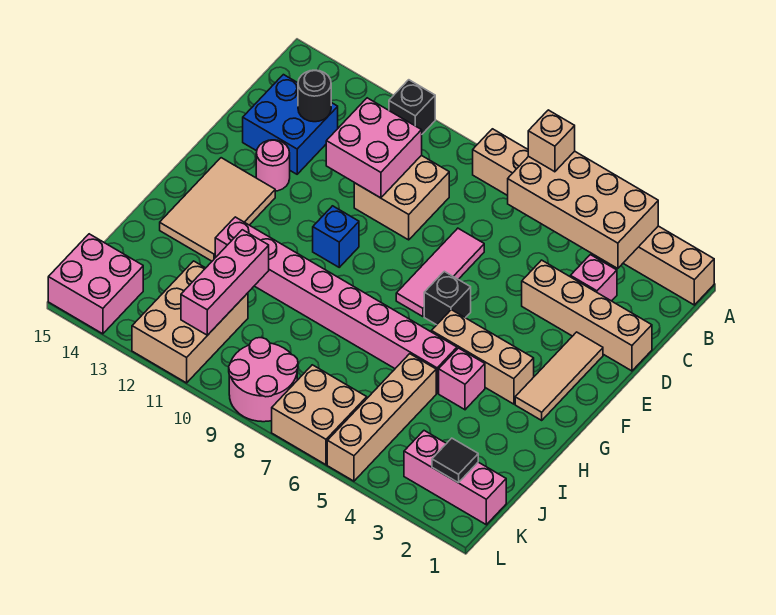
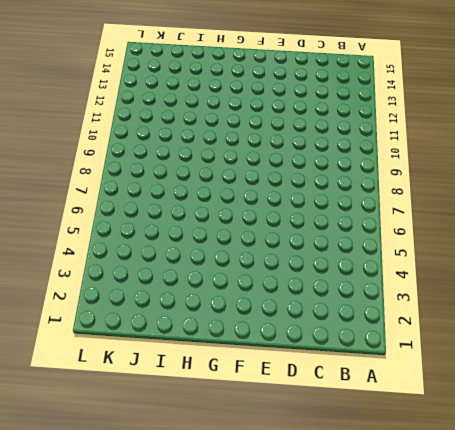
none -> tan 1x8 brick [473,129,714,305]
none -> black 1x1 brick [389,80,435,134]
none -> pink 1x1 brick [570,255,617,301]

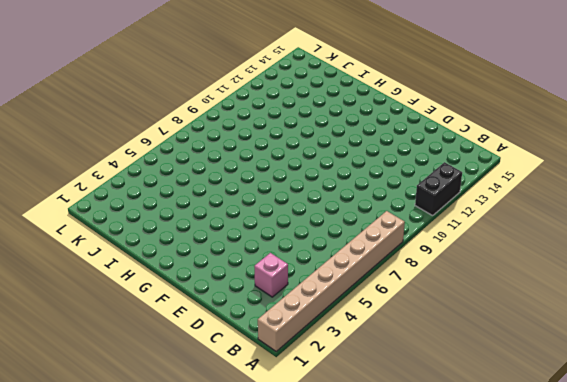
black 1x2 brick [415,162,462,216] -> black 1x1 brick [389,80,435,134]
none -> tan 2x2 brick [354,155,449,240]
none -> blue 2x2 brick [243,75,338,174]
none -> tan 1x4 brick [522,260,652,371]

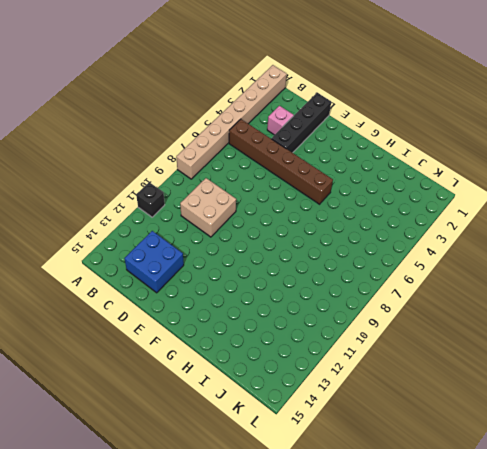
brown 1x6 brick [229,119,333,204] -> tan 1x3 brick [431,310,534,404]
black 1x4 brick [272,93,331,153] -> tan 1x4 brick [522,260,652,371]
none -> pink 1x3 tile [396,228,484,317]
none -> tan 1x3 tile [515,332,603,420]
none -> pink 1x1 round brick [256,140,290,191]

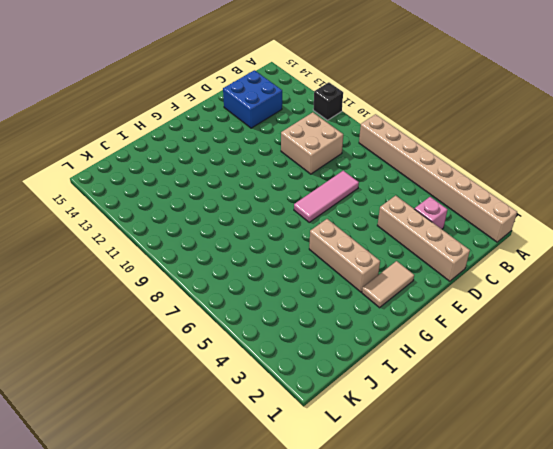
tan 1x2 tile [362,261,414,308] -> tan 1x3 tile [515,332,603,420]
none -> pink 1x1 round brick [256,140,290,191]
none -> black 1x1 brick [424,271,471,325]
none -> blue 1x1 brick [313,206,359,267]

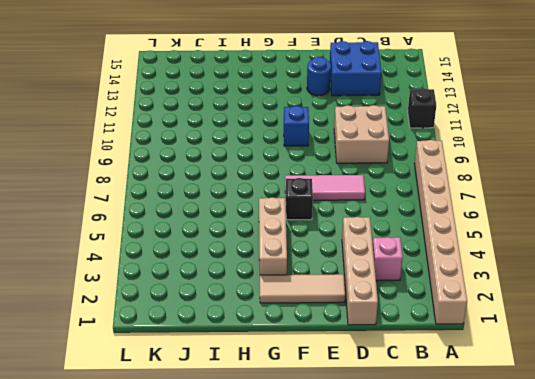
blue 1x1 round brick [307,57,331,96] -> pink 1x1 round brick [256,140,290,191]
none -> tan 2x3 tile [160,158,275,261]
none -> pink 1x1 brick [439,348,485,410]
none -> pink 1x8 brick [215,217,457,393]

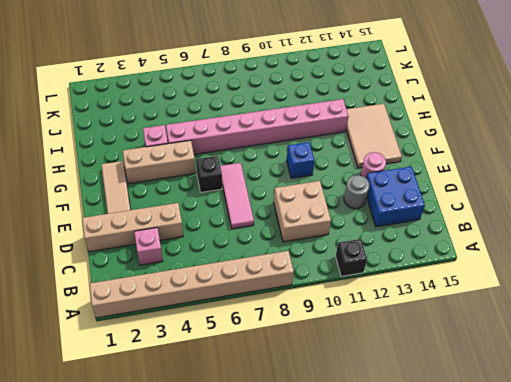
grey 1x1 round brick [344,175,369,209] -> none
none -> tan 1x4 brick [327,354,436,481]
none -> tan 2x3 brick [132,261,248,383]
none -> pink 1x3 brick [404,431,506,525]

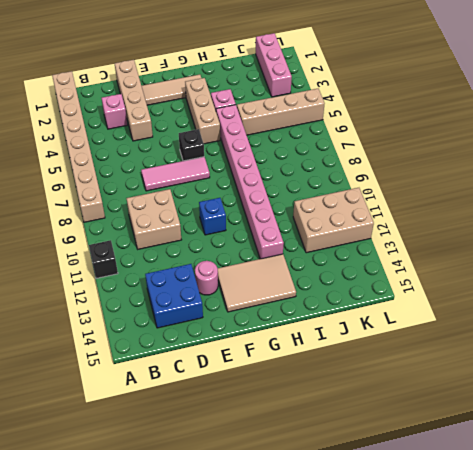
none -> tan 2x2 brick [272,365,367,465]
none -> pink 2x2 round brick [229,338,298,422]
none -> pink 2x2 brick [48,234,143,334]

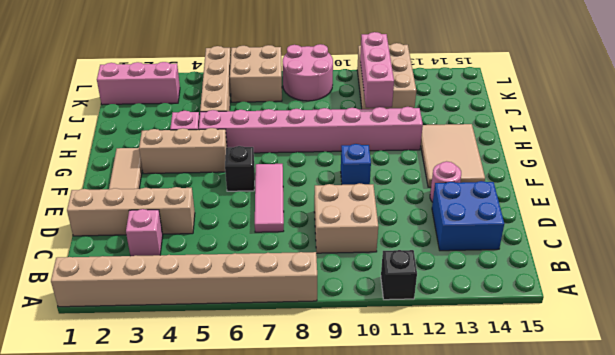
none -> pink 2x2 brick [48,234,143,334]
none -> tan 2x4 brick [508,151,658,269]
none -> pink 2x2 brick [326,98,422,198]

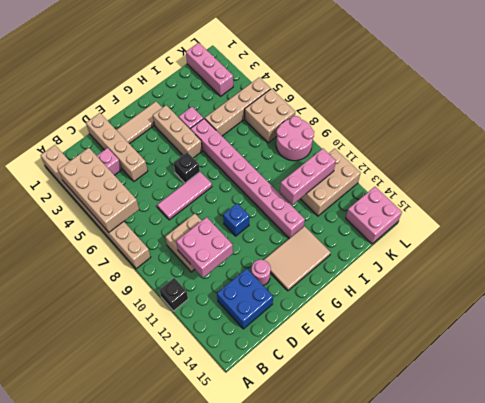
none -> black 1x1 round brick [298,70,331,122]
none -> black 1x1 tile [432,438,478,483]
none -> tan 1x1 brick [528,110,575,172]

